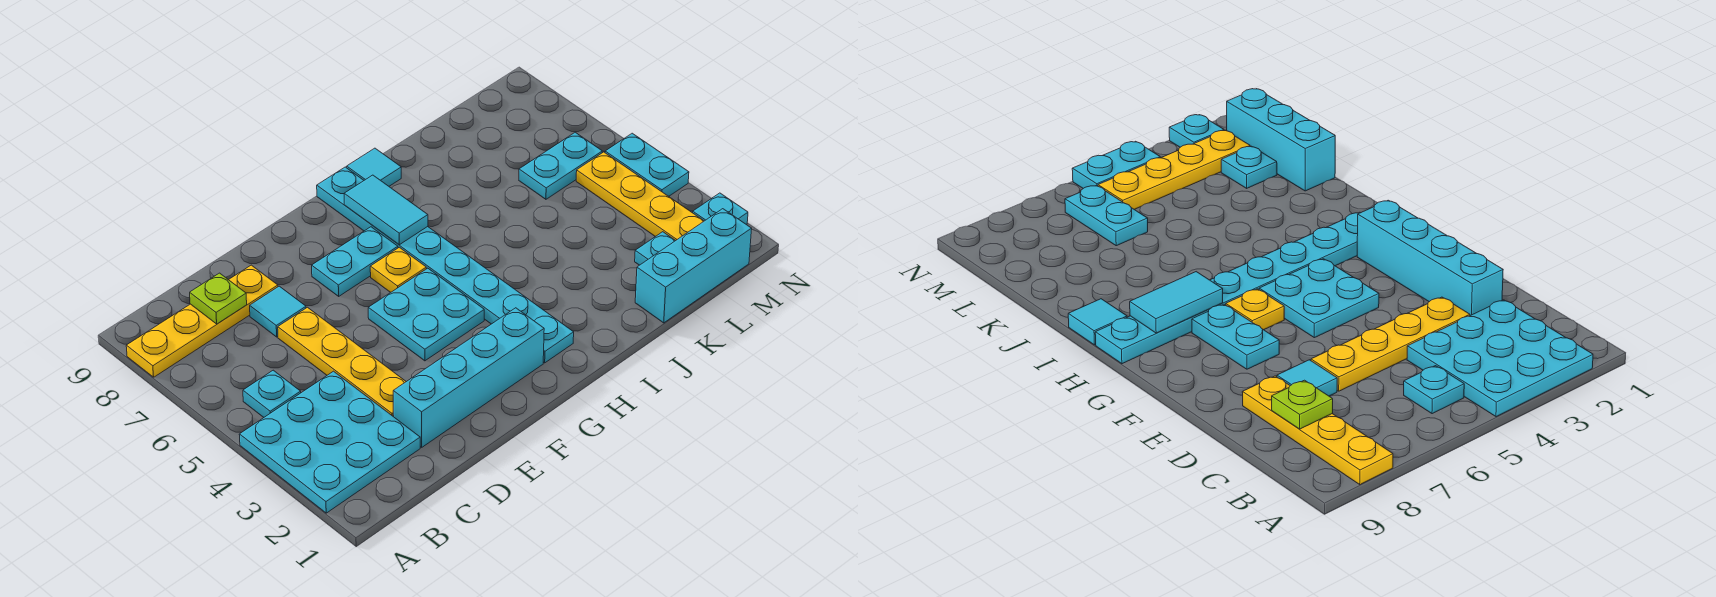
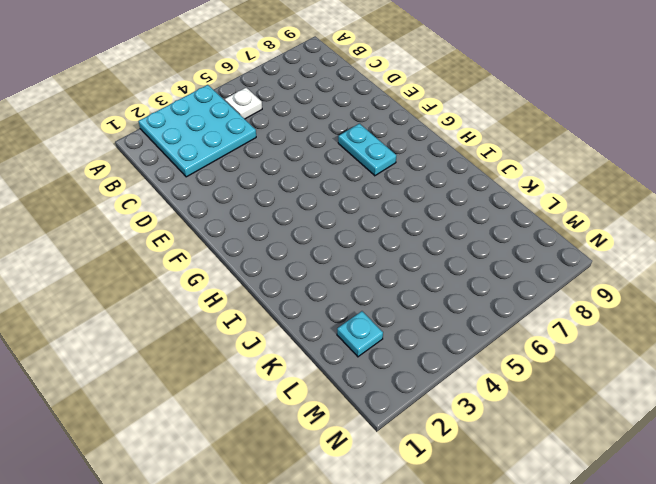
white 1x1 plate [225,88,262,119] -> cyan 1x1 plate [243,370,301,417]
none -> yellow 1x4 plate [126,265,278,377]
none -> cyan 1x4 brick [393,308,544,447]
none -> yellow 1x4 plate [278,307,406,417]

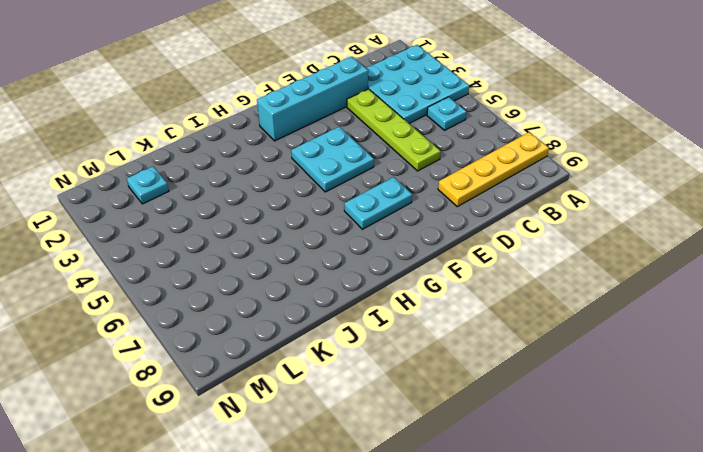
lime 1x4 plate [347,89,441,171] -> yellow 1x4 plate [278,307,406,417]
none -> cyan 1x1 tile [250,286,306,337]
none -> yellow 1x1 plate [370,247,426,292]
none -> cyan 1x8 plate [317,167,574,363]

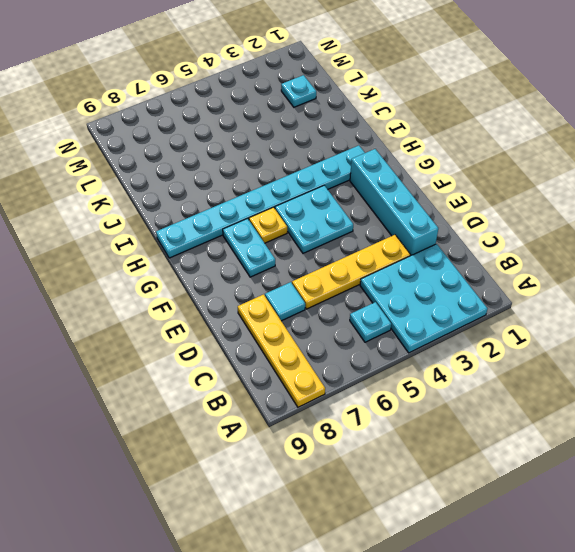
none -> cyan 1x1 tile [347,148,401,186]
none -> cyan 1x3 brick [635,209,752,323]
none -> cyan 1x2 plate [519,132,602,199]

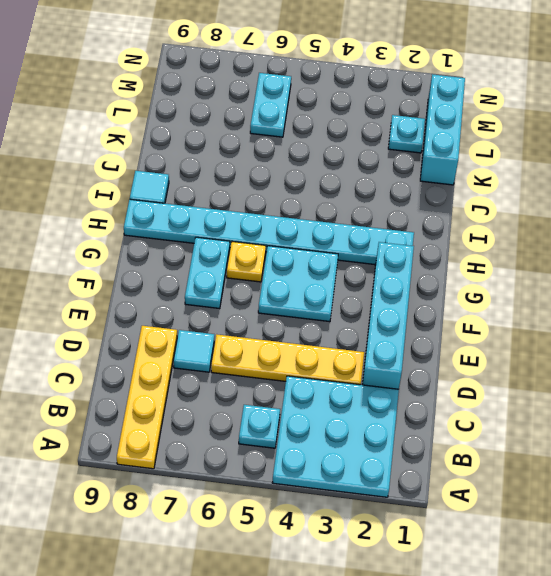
none -> yellow 1x4 plate [576,152,704,241]
none -> cyan 1x1 plate [693,193,748,224]
none -> cyan 1x2 plate [605,133,689,196]

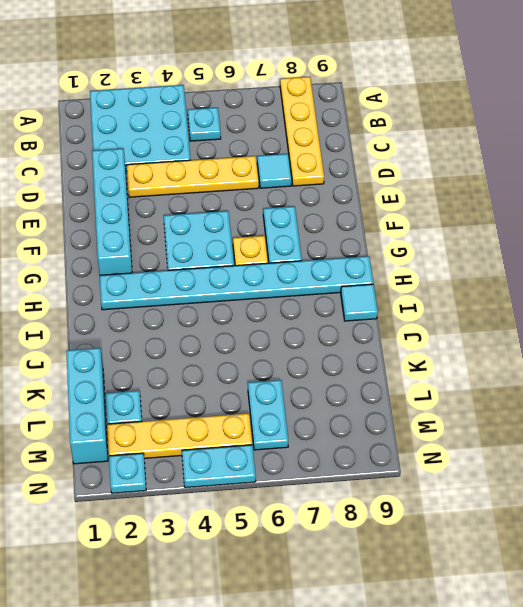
none -> lime 1x1 plate [190,273,247,324]
none -> cyan 1x2 tile [344,175,428,245]

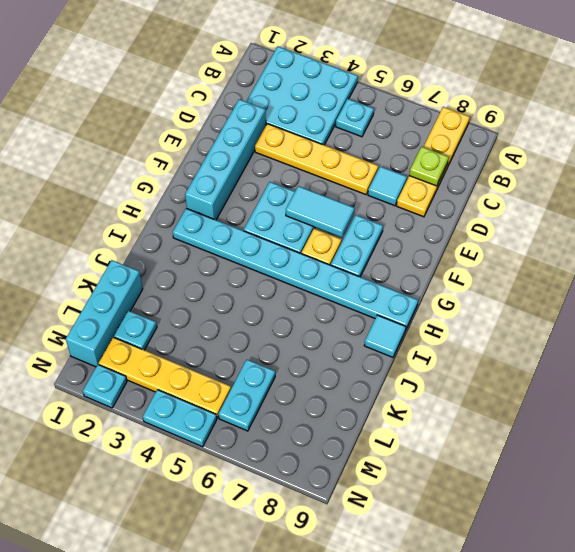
cyan 1x2 tile [286,186,355,238] -> cyan 1x2 tile moved to [344,175,428,245]

